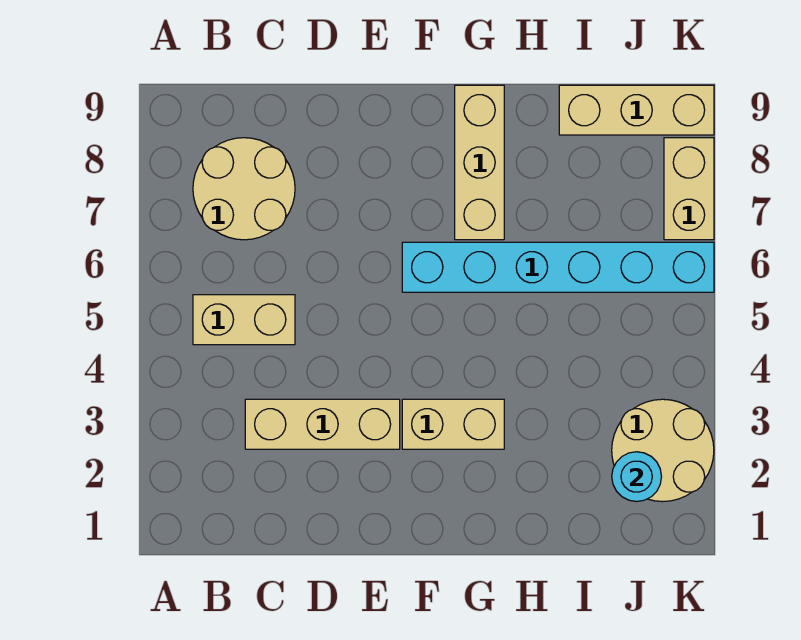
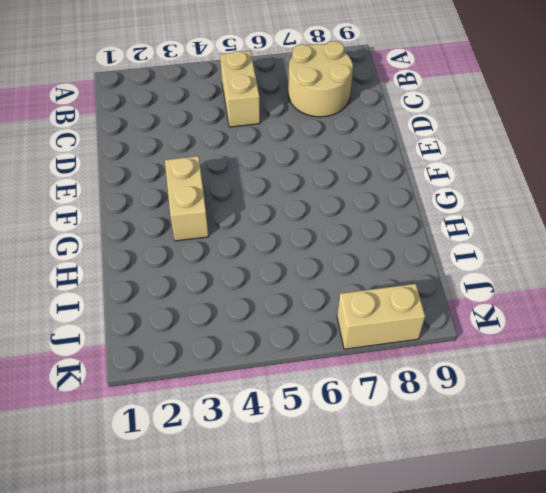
none -> tan 1x3 brick [245,399,400,449]
none -> cyan 1x6 brick [402,242,714,292]

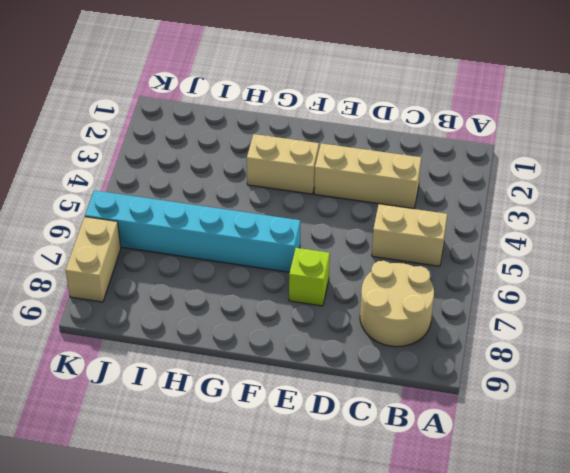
lime 1x1 brick [289,248,330,306] -> none
none -> tan 1x3 brick [455,85,504,240]
none -> tan 1x3 brick [559,85,714,135]

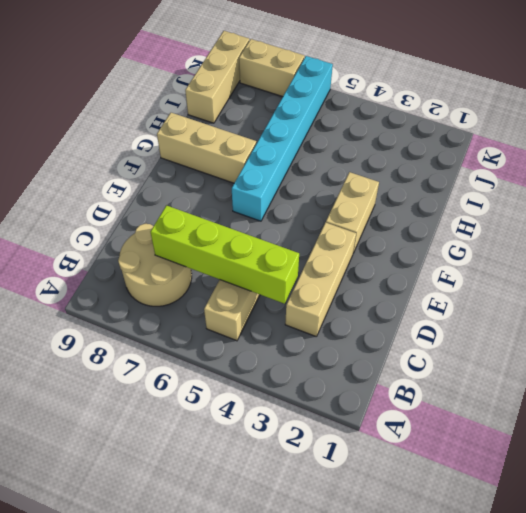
lime 1x4 brick [150,206,299,304] -> none
none -> tan 2x2 round brick [612,399,714,502]
none -> cyan 1x1 round brick [612,452,662,502]

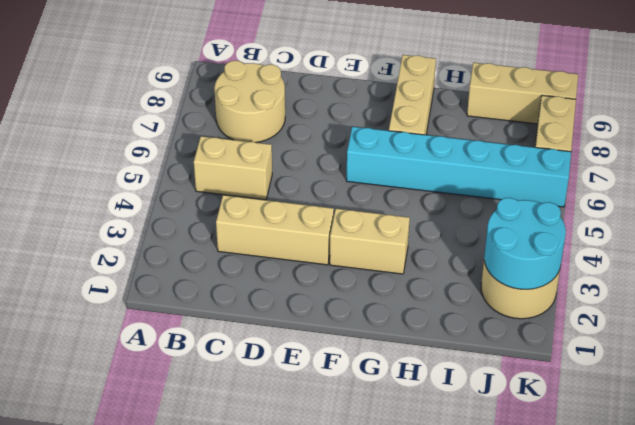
cyan 2x2 round brick [484,198,566,289] -> cyan 1x1 round brick [612,452,662,502]

